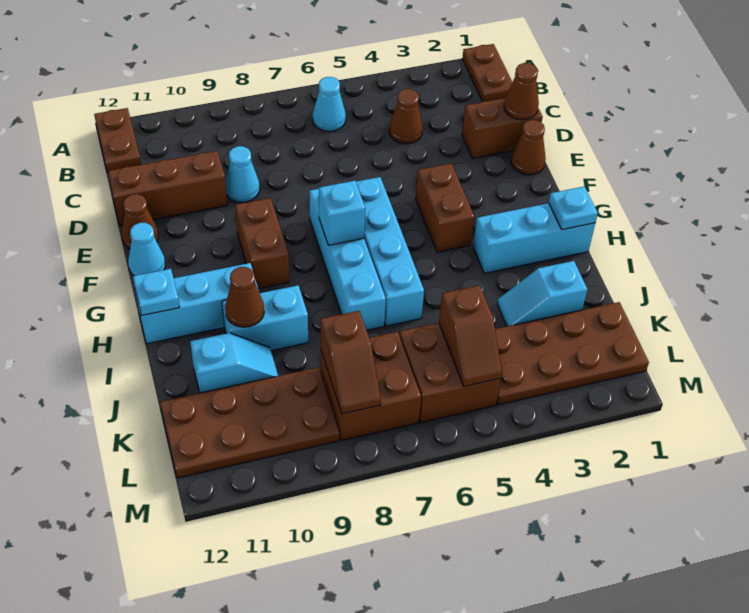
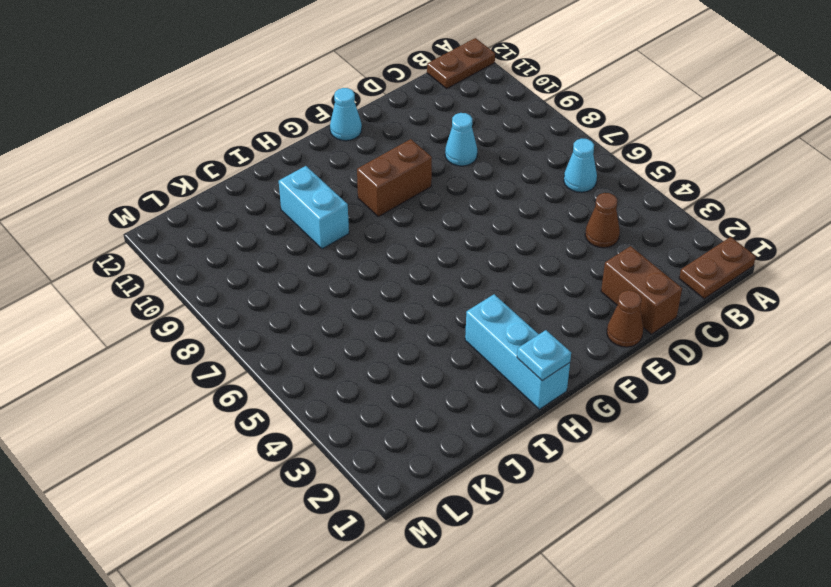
none -> brown 1x3 brick [108,151,227,226]
none -> brown 1x1 cone [122,194,158,249]
none -> brown 1x2 brick [416,163,474,252]
none -> cyan 1x4 brick [356,177,424,326]

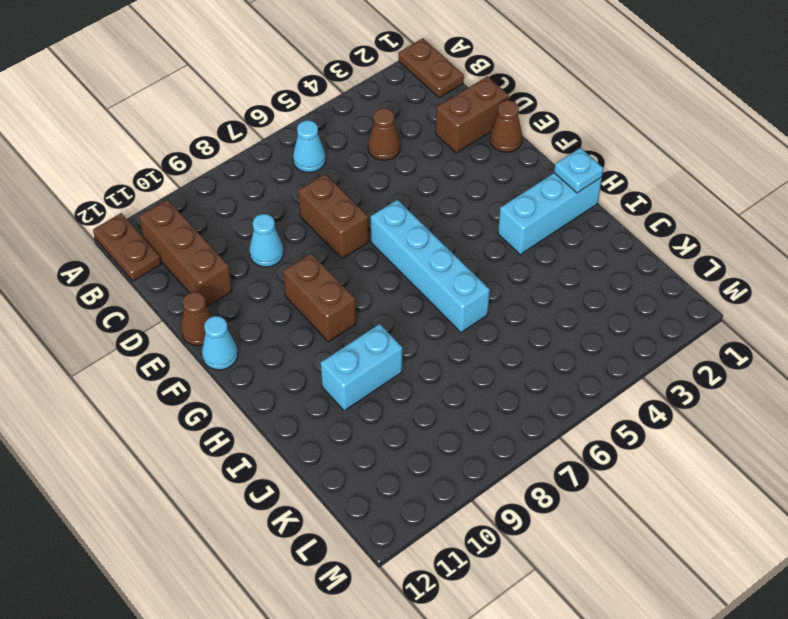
brown 1x3 brick [139,199,232,307] -> brown 1x3 brick turned to [108,151,227,226]
brown 1x2 brick [298,174,369,259] -> brown 1x2 brick moved to [416,163,474,252]
none -> cyan 1x4 brick [309,189,386,330]
none -> cyan 1x3 brick [136,263,258,344]
none -> cyan 1x2 slope [497,261,587,326]
none -> cyan 1x2 slope [190,333,278,393]

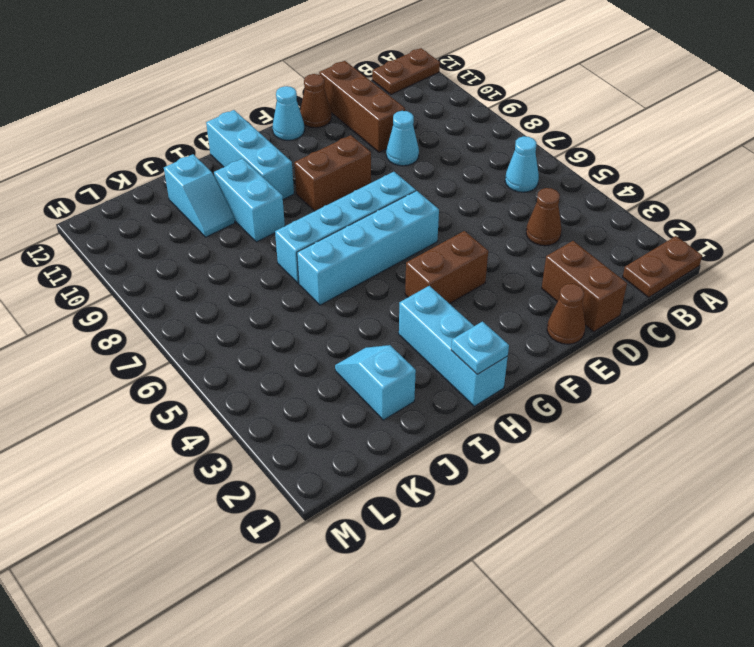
none -> brown 2x4 plate [495,302,649,405]
none -> brown 2x2 brick [399,323,501,422]
none -> brown 2x2 brick [321,332,421,441]
none -> brown 2x4 plate [160,367,339,478]

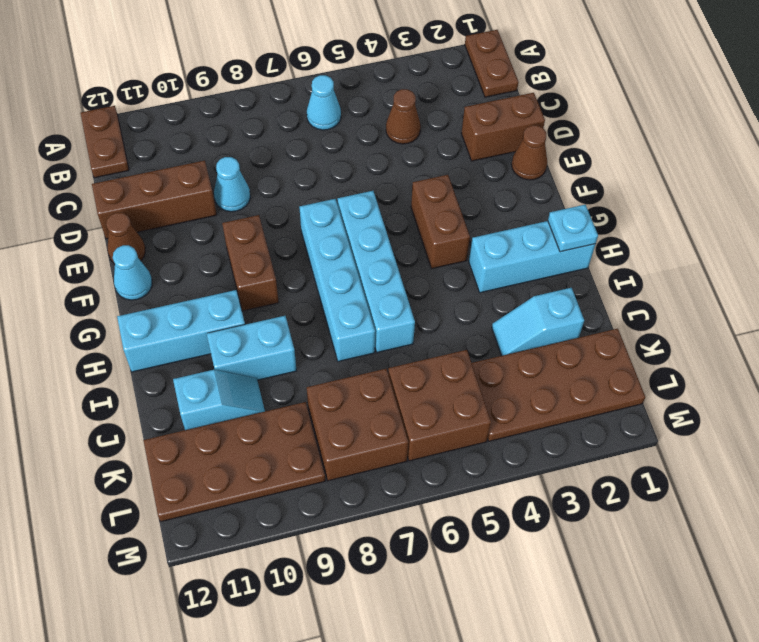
none -> brown 1x1 cone [504,63,539,120]
none -> cyan 1x1 brick [319,181,365,245]
none -> cyan 1x1 plate [133,269,180,316]
none -> brown 1x1 cone [225,267,264,327]

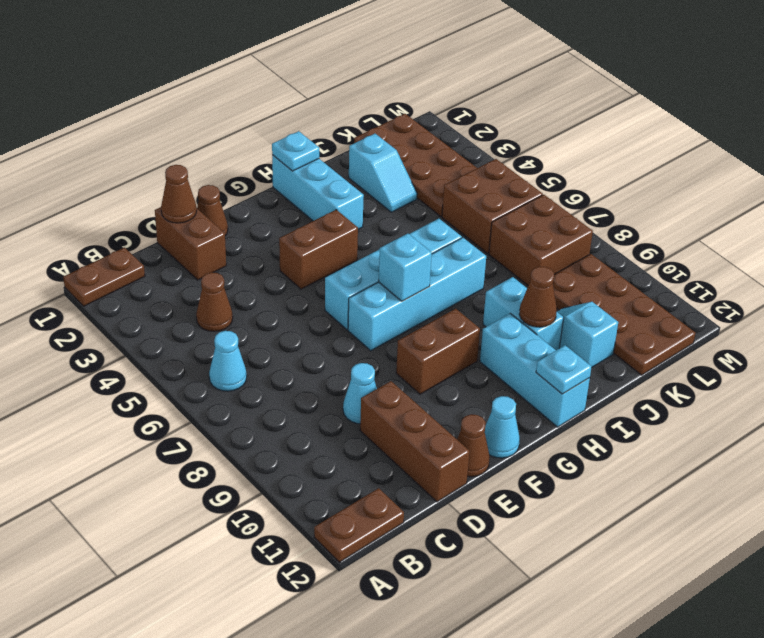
none -> brown 1x2 slope [439,285,502,386]
none -> brown 1x2 slope [321,311,381,414]

